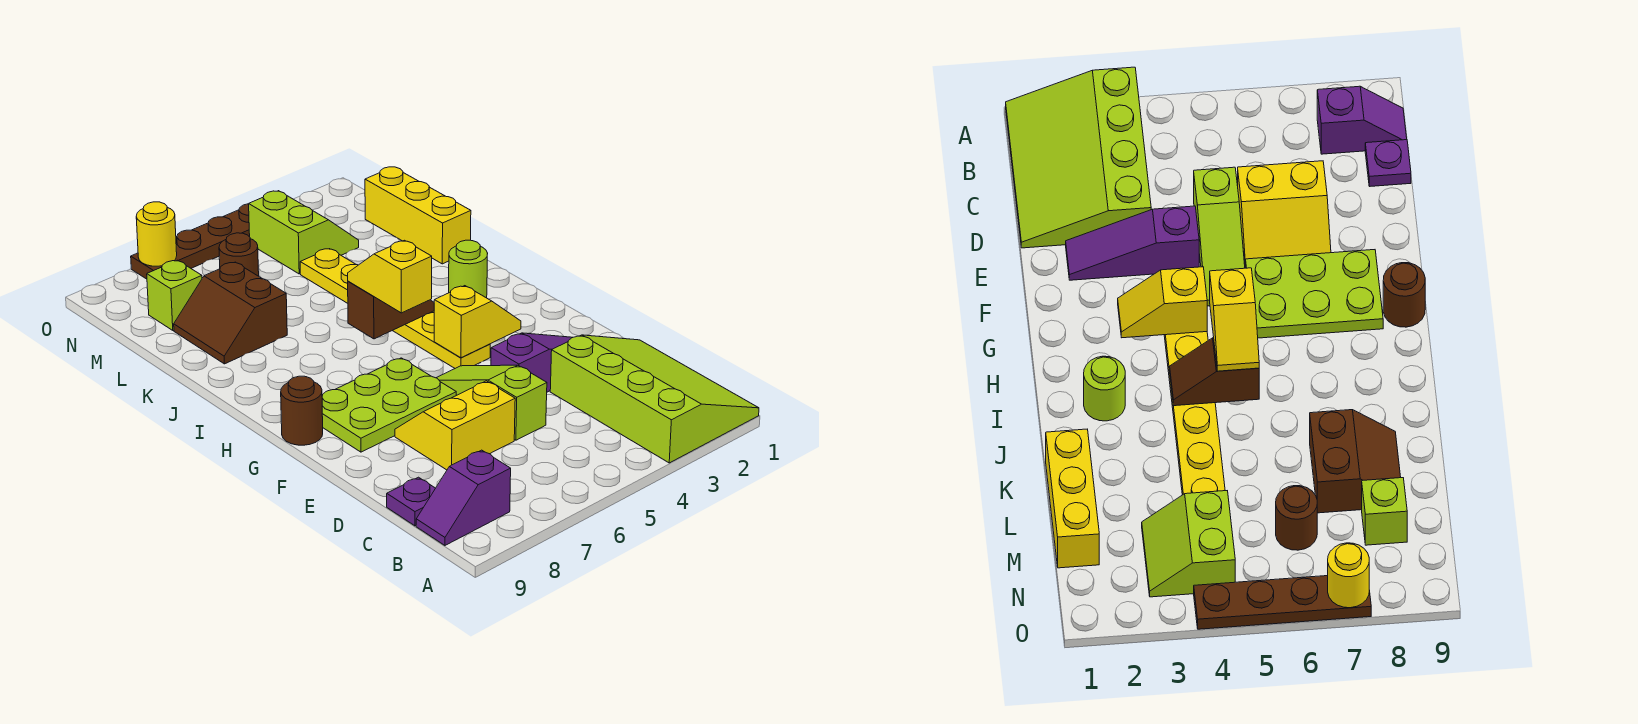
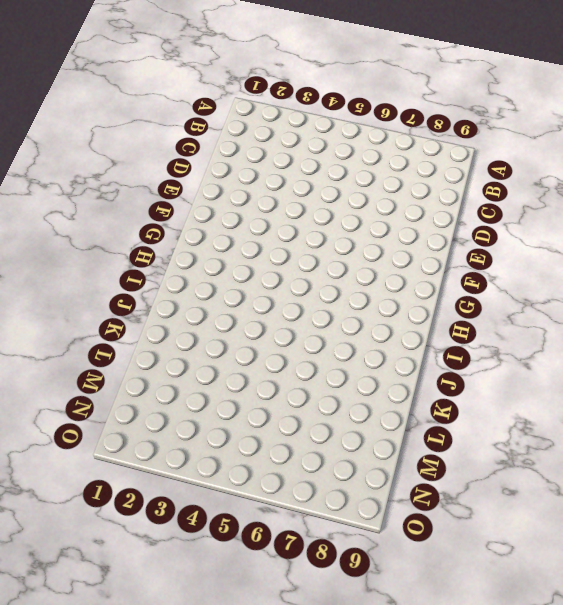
none -> lime 3x4 slope [550,335,759,463]
none -> purple 1x2 slope [416,450,511,545]
none -> purple 1x1 plate [387,477,435,526]

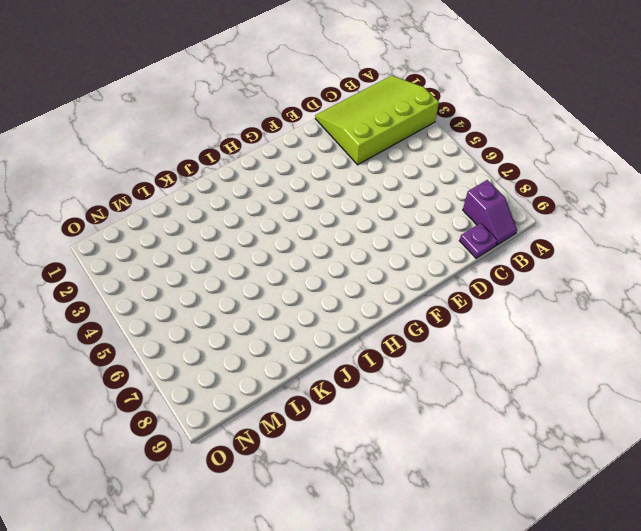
none -> lime 1x3 slope [437,365,547,440]
none -> yellow 2x2 slope [395,381,515,470]
none -> purple 1x3 slope [491,333,573,392]

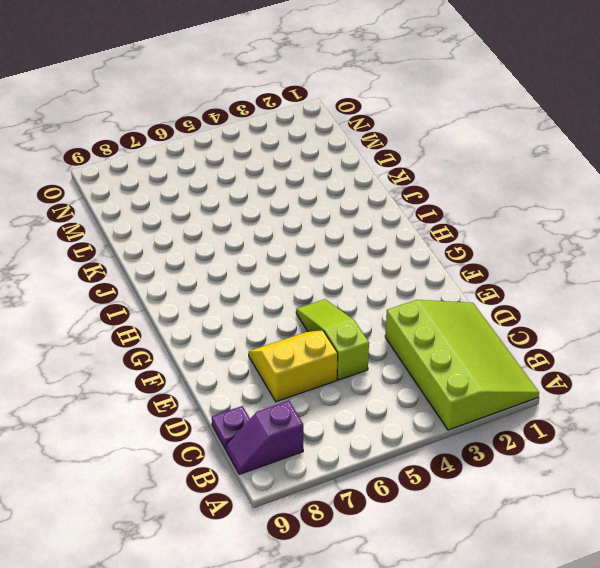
none -> purple 1x3 slope [491,333,573,392]
none -> lime 2x3 plate [322,358,456,452]
none -> yellow 1x6 plate [300,249,490,368]

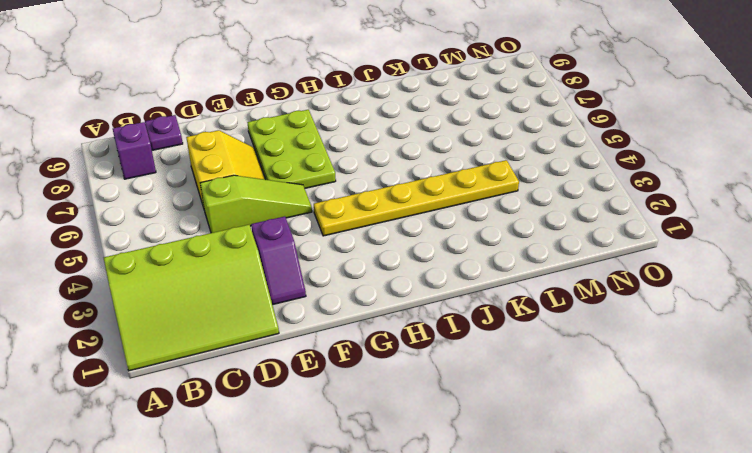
purple 1x2 slope [251,216,306,305] -> purple 1x3 slope [491,333,573,392]
none -> brown 1x1 round brick [281,376,323,445]
none -> lime 1x1 round brick [449,240,488,298]
none -> yellow 1x3 brick [365,167,471,264]

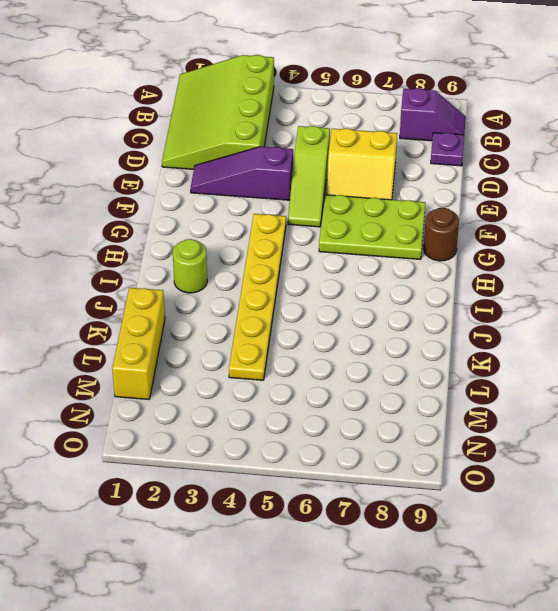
none -> brown 2x2 slope [174,262,287,364]
none -> lime 2x2 slope [249,191,359,274]
none -> brown 1x1 round brick [219,233,259,276]

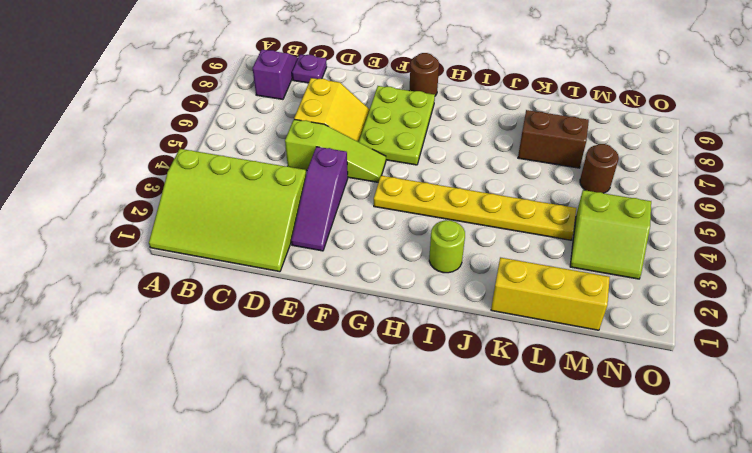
none -> lime 1x1 brick [147,260,202,330]
none -> brown 1x4 plate [131,204,250,279]
none -> yellow 1x2 slope [434,286,521,358]

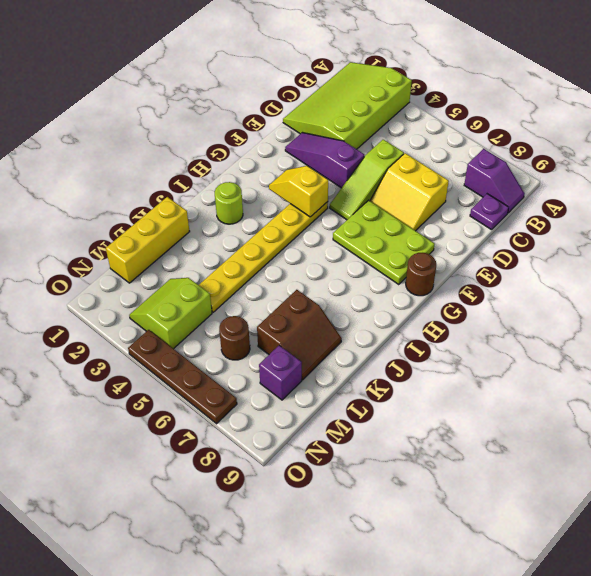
purple 1x1 brick [259,345,302,400] -> lime 1x1 brick [147,260,202,330]
none -> brown 1x2 slope [348,281,434,339]
none -> yellow 1x1 round brick [136,202,177,266]
none -> yellow 1x2 slope [348,240,432,313]

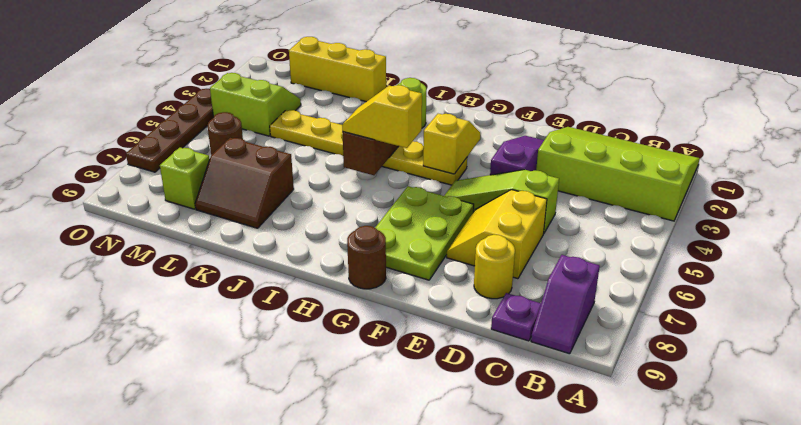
yellow 1x1 round brick [474,235,515,299] -> yellow 1x1 round brick moved to [136,202,177,266]

